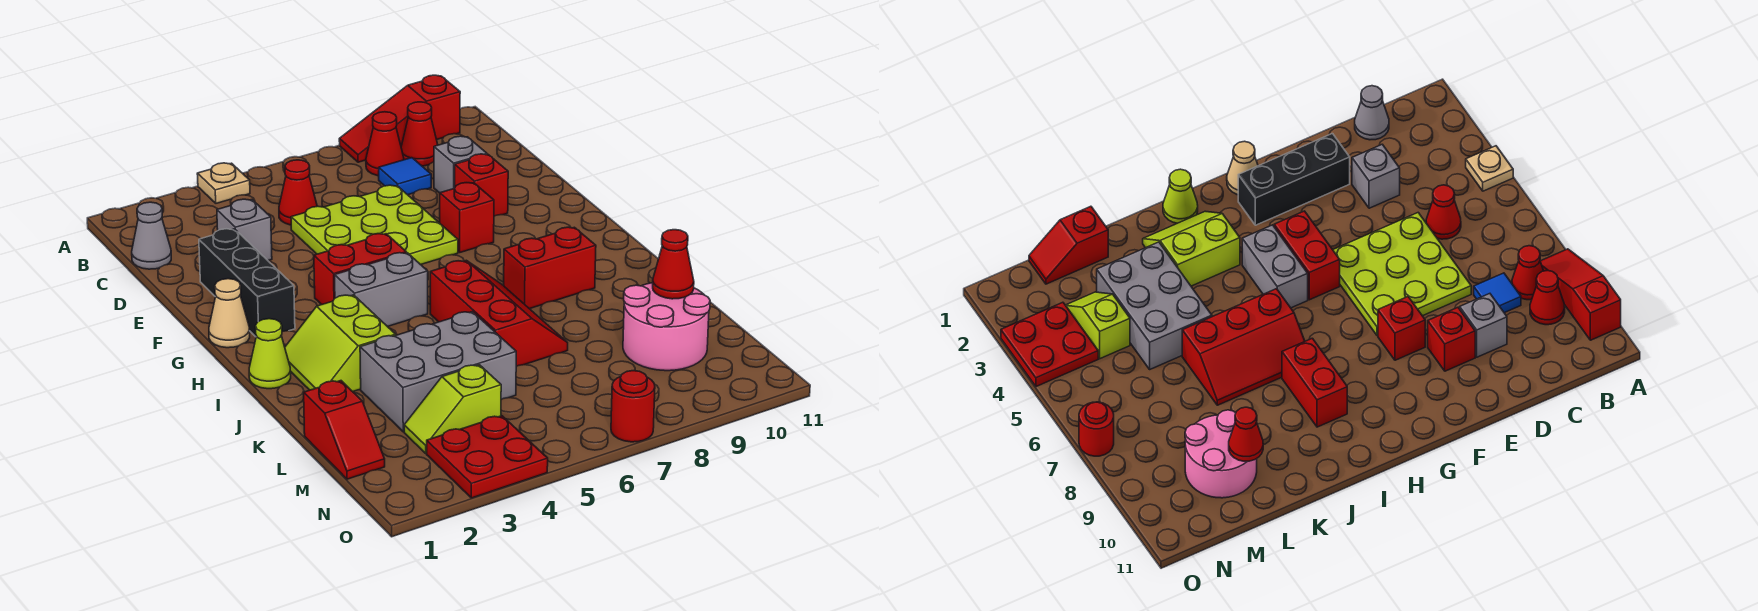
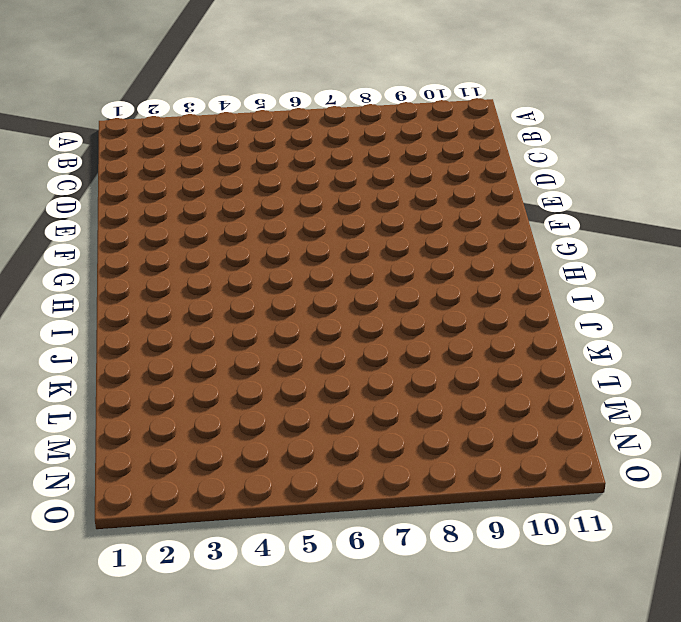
none -> tan 1x1 plate [197,163,250,203]
none -> red 1x3 slope [339,75,460,162]
none -> red 1x1 cone [366,112,404,176]

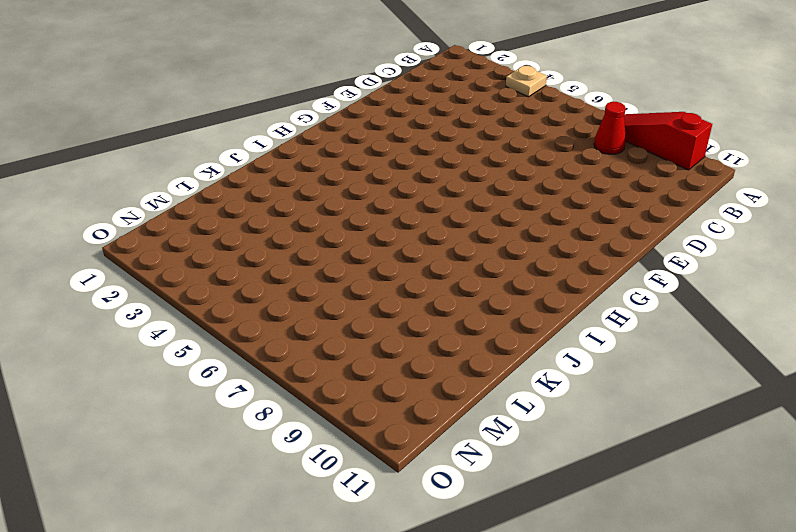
none -> red 1x1 cone [401,102,438,166]
none -> grey 1x1 cone [132,202,171,269]
none -> red 1x1 cone [279,160,317,225]

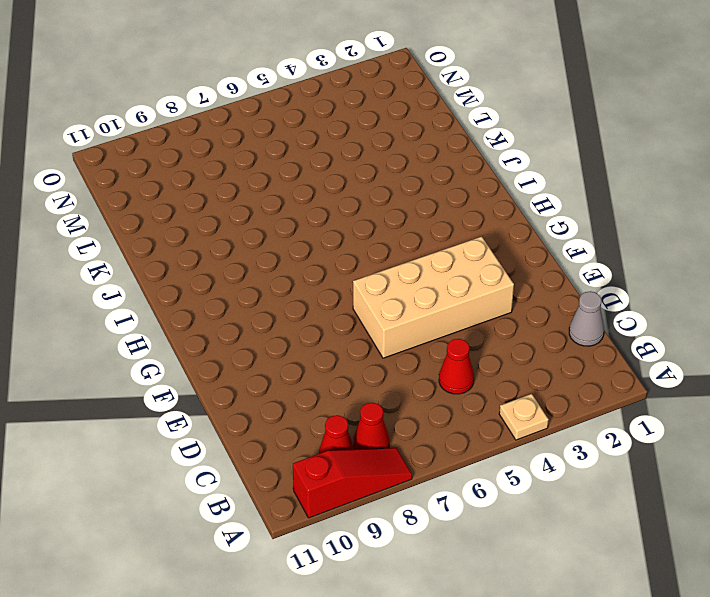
tan 2x4 brick [353,237,514,358] -> lime 3x3 plate [291,185,458,265]
none -> blue 1x1 tile [379,158,431,195]
none -> grey 1x1 brick [217,199,272,260]
none -> grey 1x1 brick [434,136,487,193]

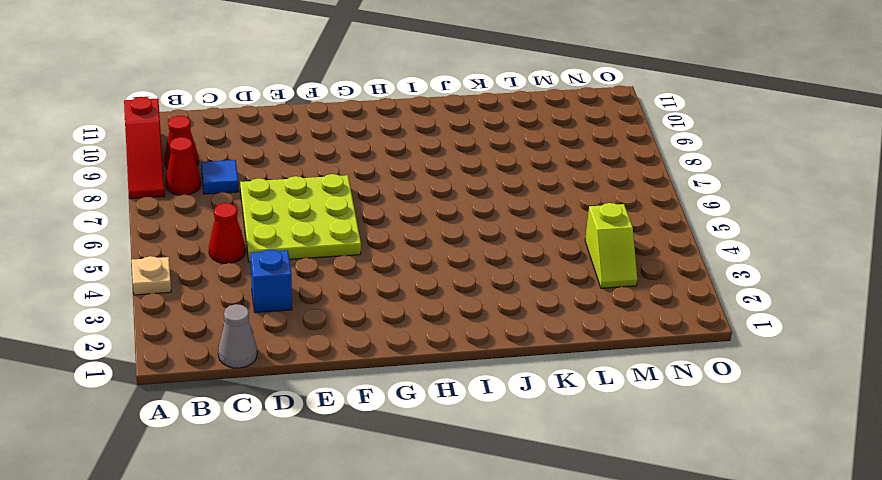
blue 1x1 brick [251,249,292,313] -> grey 1x1 brick [217,199,272,260]
none -> grey 1x1 brick [434,136,487,193]
none -> black 1x3 brick [199,229,295,337]
none -> red 1x1 brick [455,154,508,216]

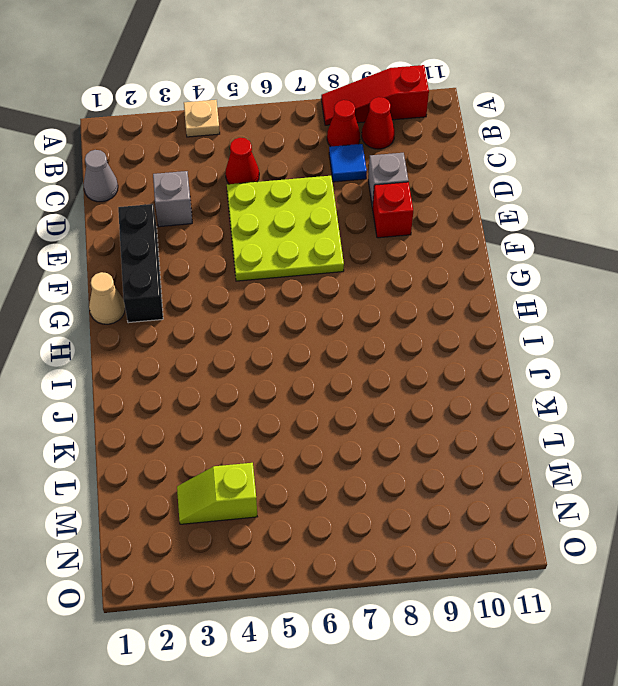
none -> red 1x1 brick [440,183,494,252]
none -> red 1x2 brick [314,234,406,305]
none -> grey 1x2 brick [335,253,428,327]

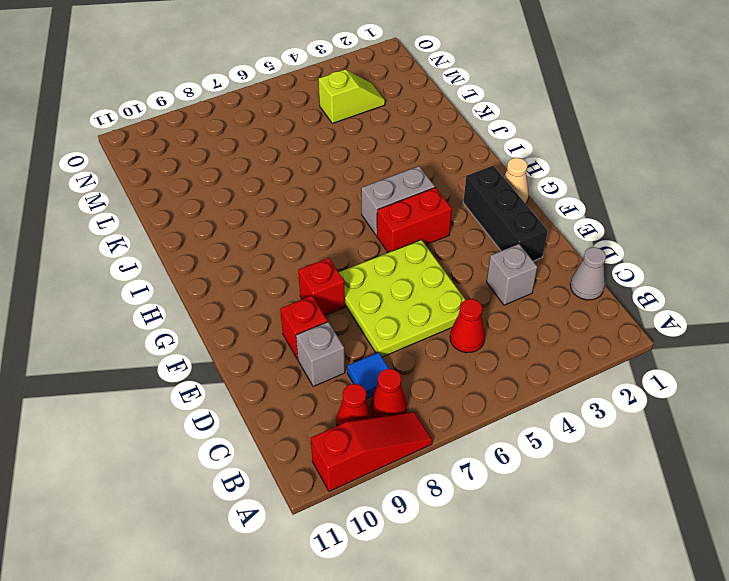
none -> tan 1x1 plate [197,163,250,203]
none -> lime 1x1 cone [249,319,291,389]
none -> lime 2x2 slope [285,295,396,392]

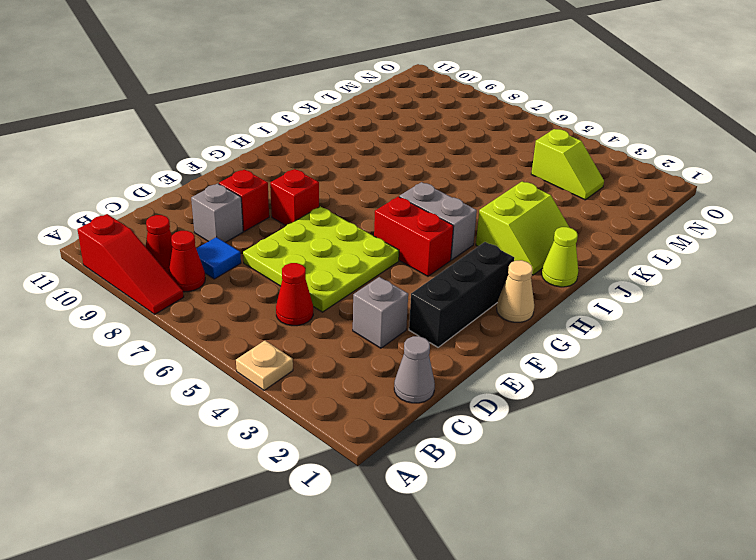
none -> red 2x3 slope [430,260,568,366]
none -> red 1x2 brick [504,227,596,309]
none -> grey 2x3 brick [360,312,516,432]

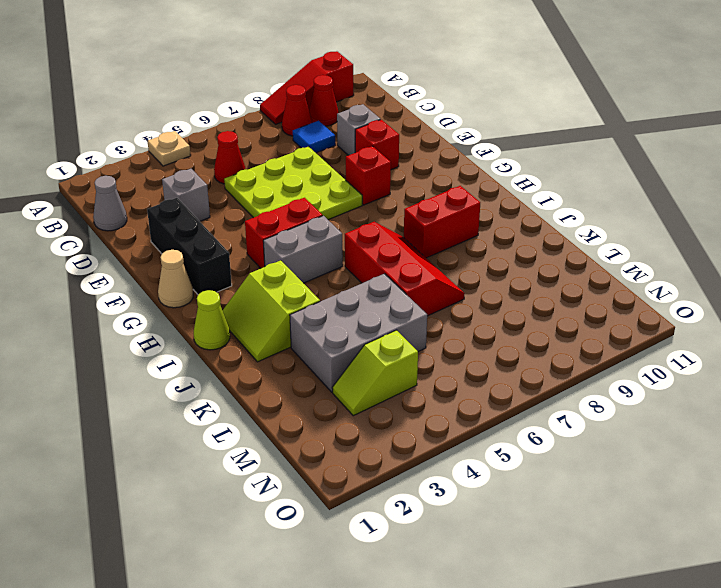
none -> red 1x2 slope [304,381,385,479]
none -> pink 2x2 round brick [623,283,710,371]
none -> red 2x2 plate [427,416,548,498]

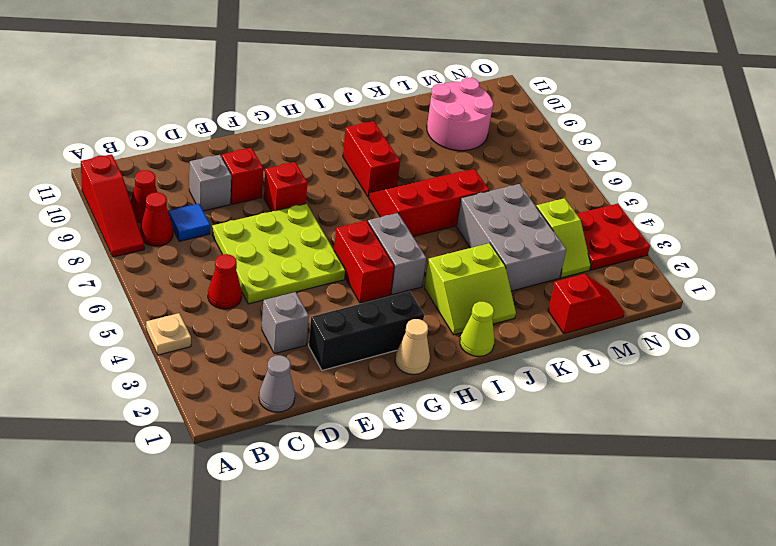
none -> red 1x1 round brick [611,371,655,442]
none -> red 1x1 cone [653,230,694,299]

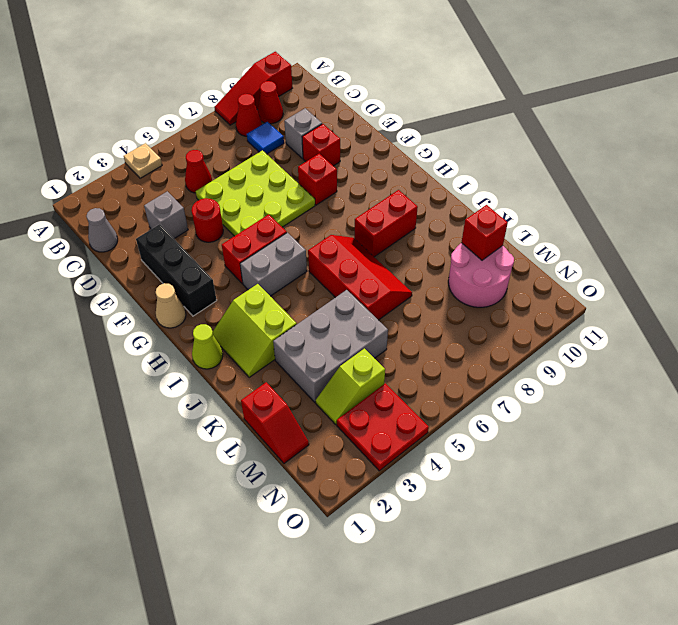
red 1x1 round brick [191,198,223,242] -> red 1x1 round brick moved to [611,371,655,442]
red 1x1 brick [461,205,508,260] -> red 1x1 cone [653,230,694,299]

